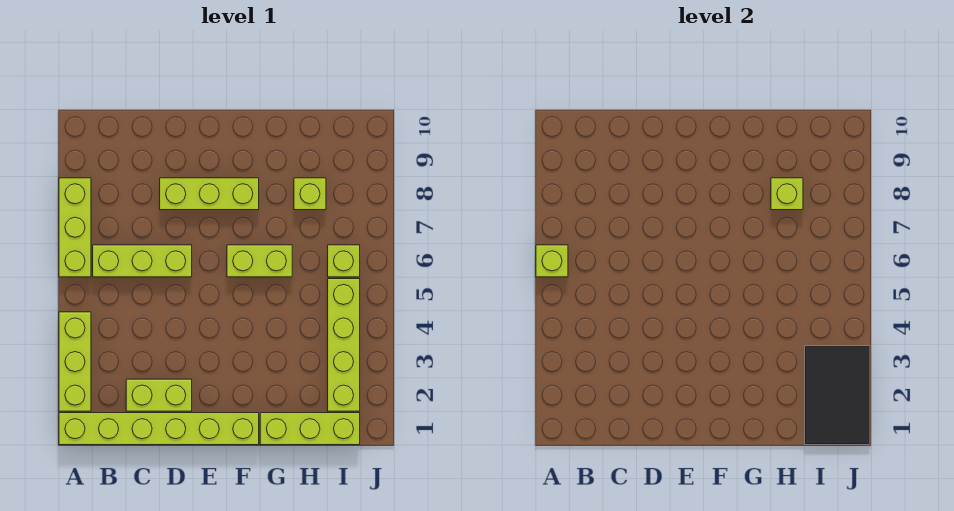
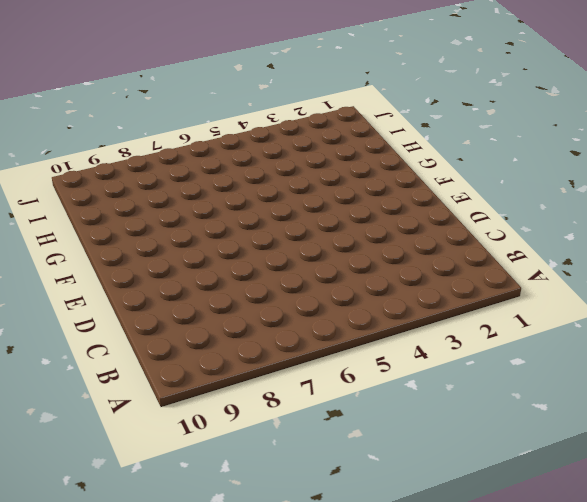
none -> lime 1x6 brick [59,413,259,445]
none -> lime 1x3 brick [59,312,91,411]
none -> lime 1x3 brick [59,178,91,277]

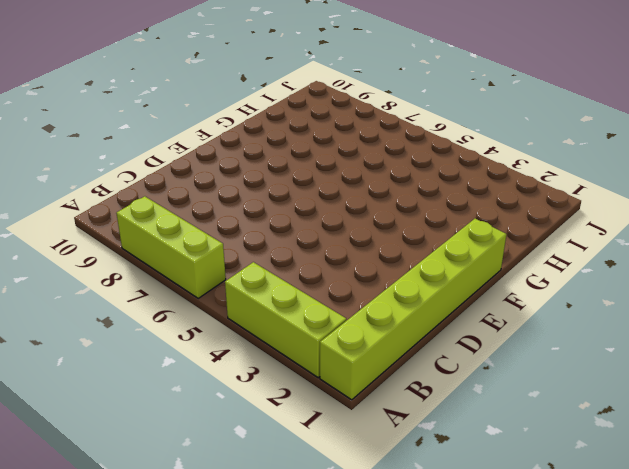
none -> lime 1x3 brick [93,245,192,277]
none -> lime 1x2 brick [126,379,192,411]
none -> lime 1x3 brick [160,178,259,210]

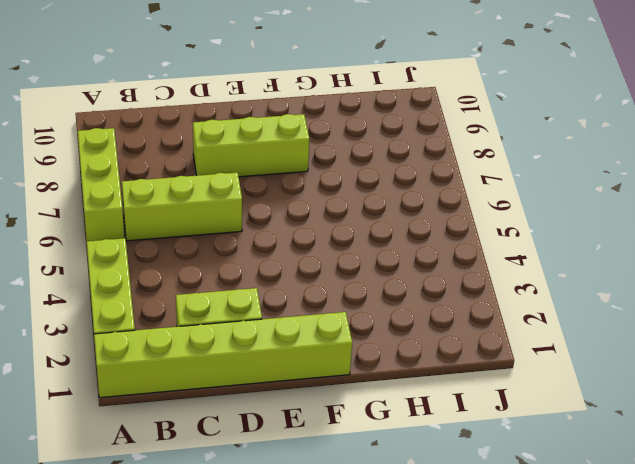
none -> lime 1x2 brick [227,245,292,277]
none -> lime 1x3 brick [260,413,360,445]
none -> lime 1x1 brick [294,178,326,210]

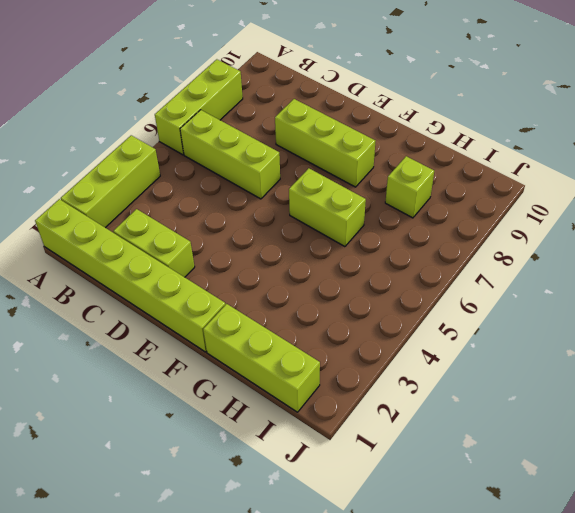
none -> lime 1x4 brick [328,279,360,411]
none -> lime 1x1 brick [328,245,360,277]
none -> lime 1x1 brick [536,245,568,277]

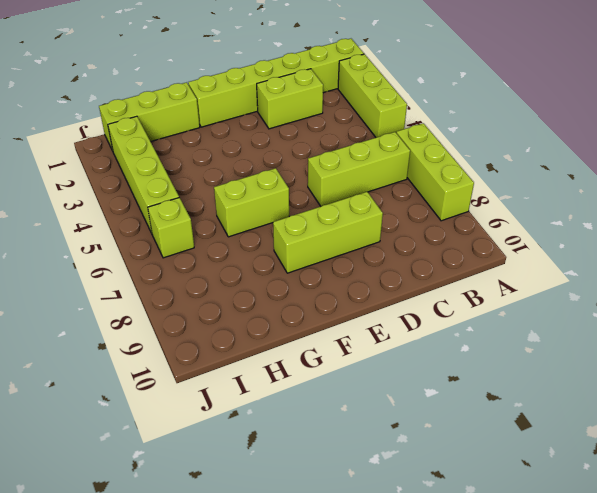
none -> lime 1x1 brick [294,178,326,210]
none -> lime 1x1 brick [536,245,568,277]
none -> lime 1x1 brick [771,178,803,210]

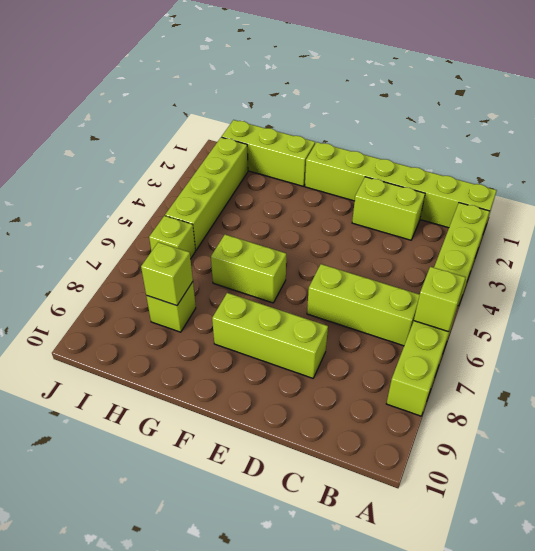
none -> black 2x3 tile [805,346,870,445]

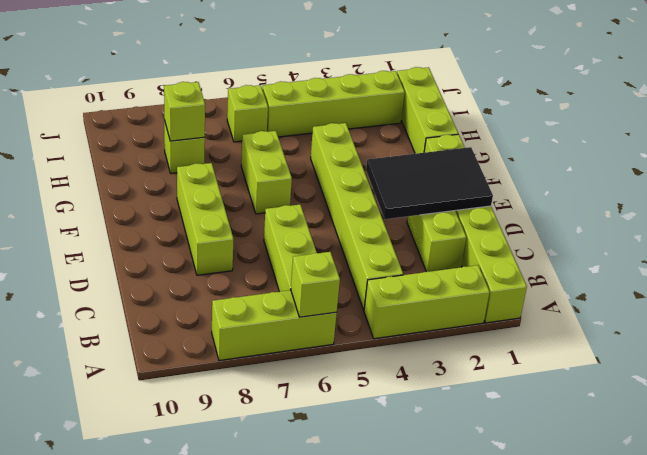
lime 1x6 brick [311,123,403,310] -> none
black 2x3 tile [366,147,493,219] -> black 2x3 tile moved to [805,346,870,445]

